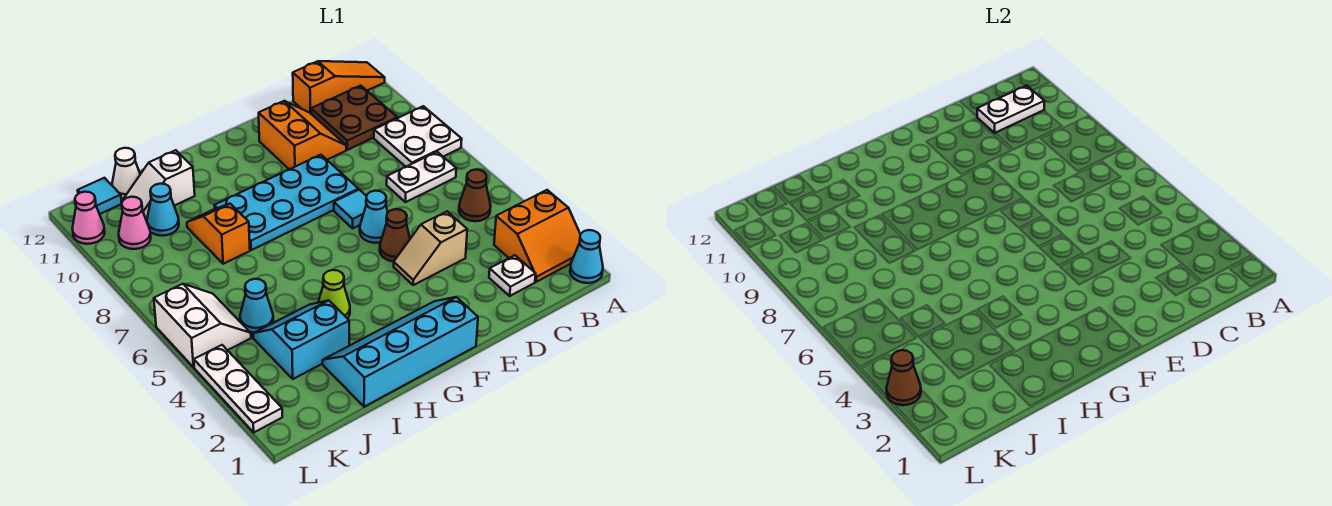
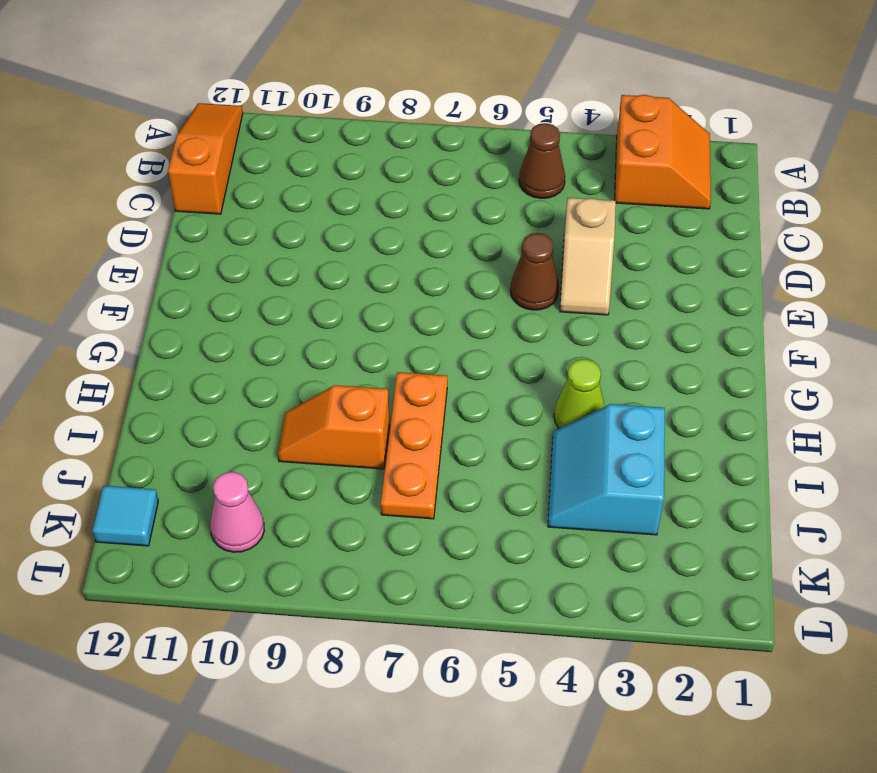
orange 1x3 plate [381,372,447,519] -> none
none -> cyan 1x1 cone [570,230,603,283]
none -> white 2x2 plate [374,106,462,167]
none -> white 1x2 plate [387,152,456,202]

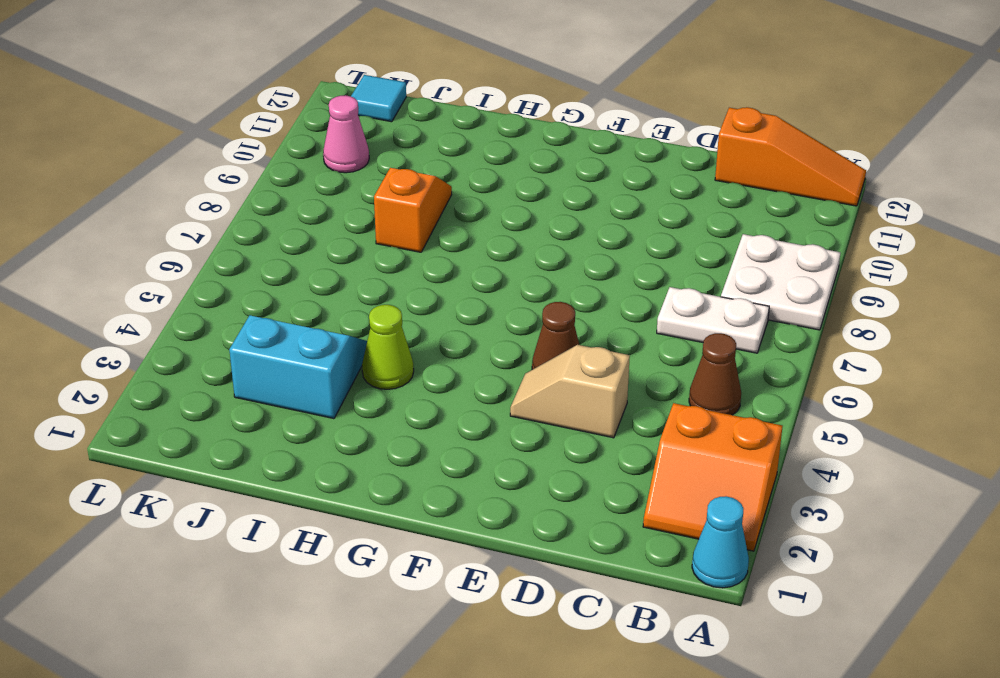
none -> brown 2x2 plate [311,86,397,150]
none -> white 1x1 plate [489,255,536,296]
none -> orange 2x2 slope [259,101,346,169]

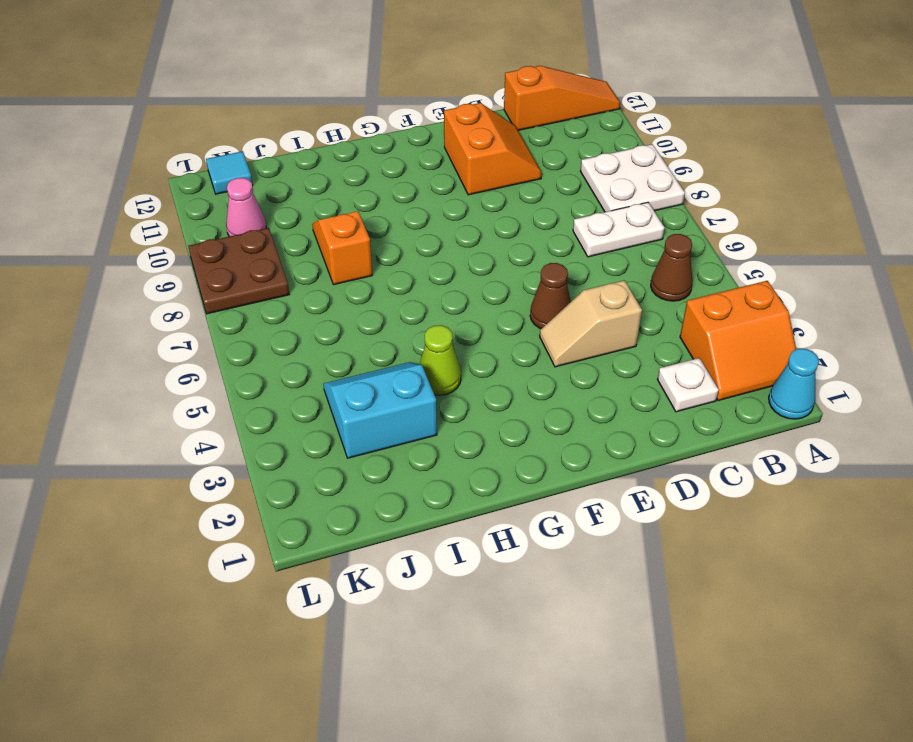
brown 2x2 plate [188,228,290,314] -> brown 2x2 plate moved to [311,86,397,150]
none -> cyan 1x1 cone [360,191,388,243]
none -> cyan 1x1 tile [334,190,367,228]
none -> cyan 2x4 plate [215,155,358,250]

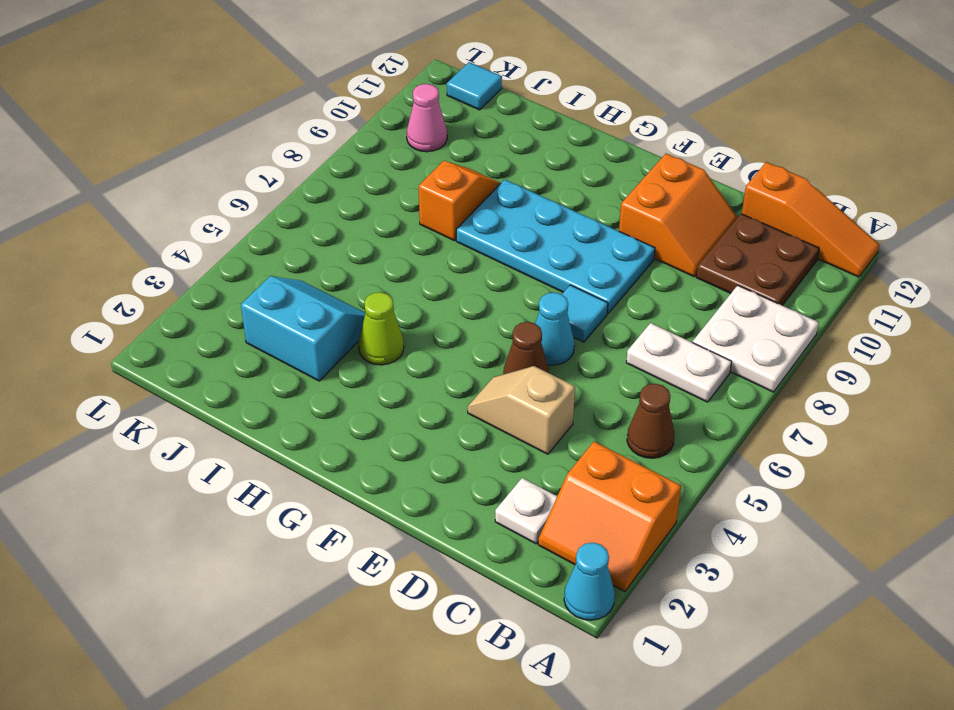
none -> cyan 2x4 slope [323,297,478,407]
none -> white 1x2 slope [123,150,195,219]
none -> cyan 1x1 cone [240,279,273,333]

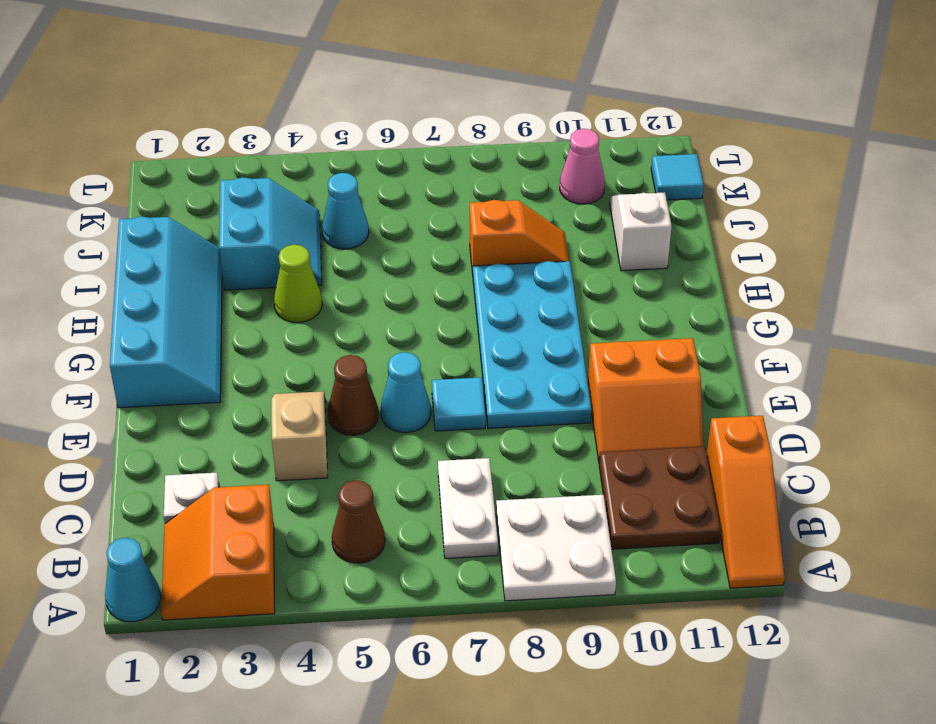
none -> cyan 1x1 cone [147,184,179,236]
none -> white 1x1 cone [112,148,140,199]
none -> white 2x2 slope [154,284,251,367]

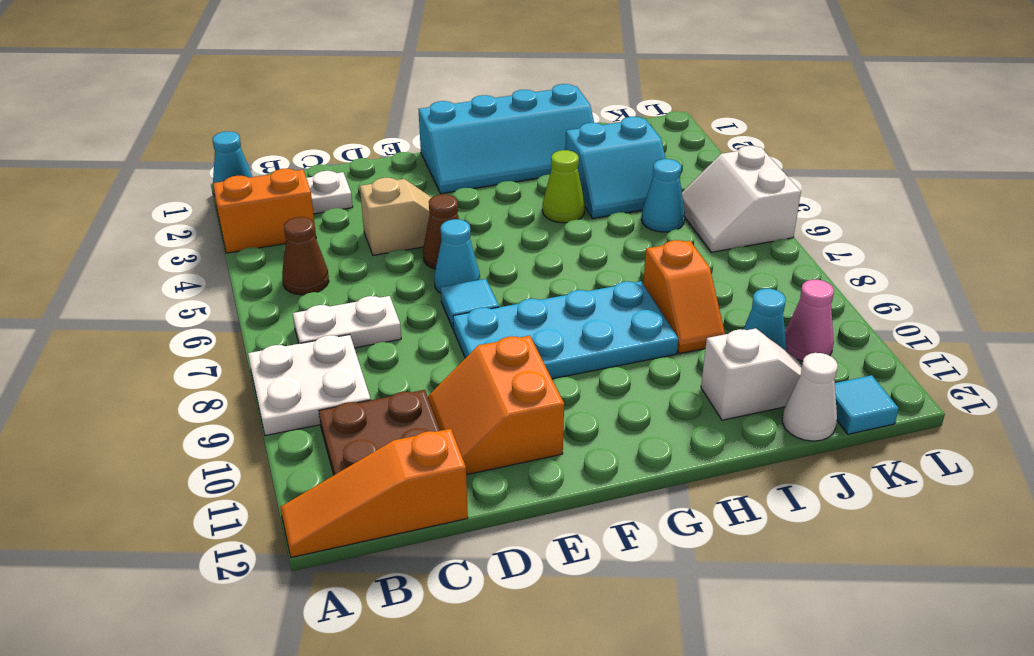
none -> white 1x3 plate [194,345,282,432]
none -> pink 1x1 cone [72,192,105,244]
none -> white 1x2 plate [977,86,1044,133]

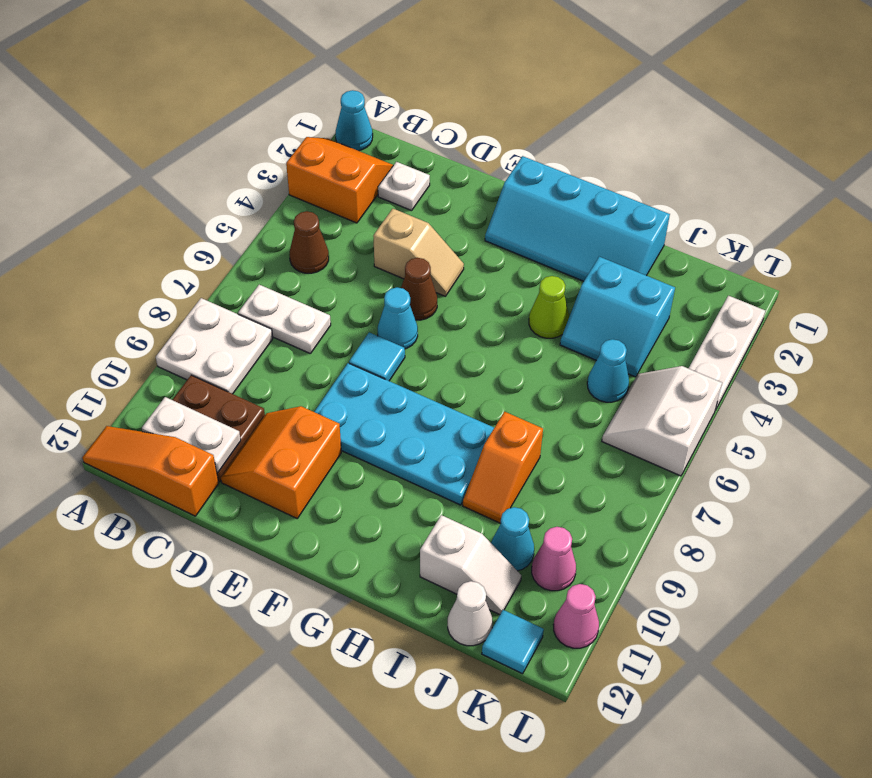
none -> brown 1x1 cone [887,350,921,405]

